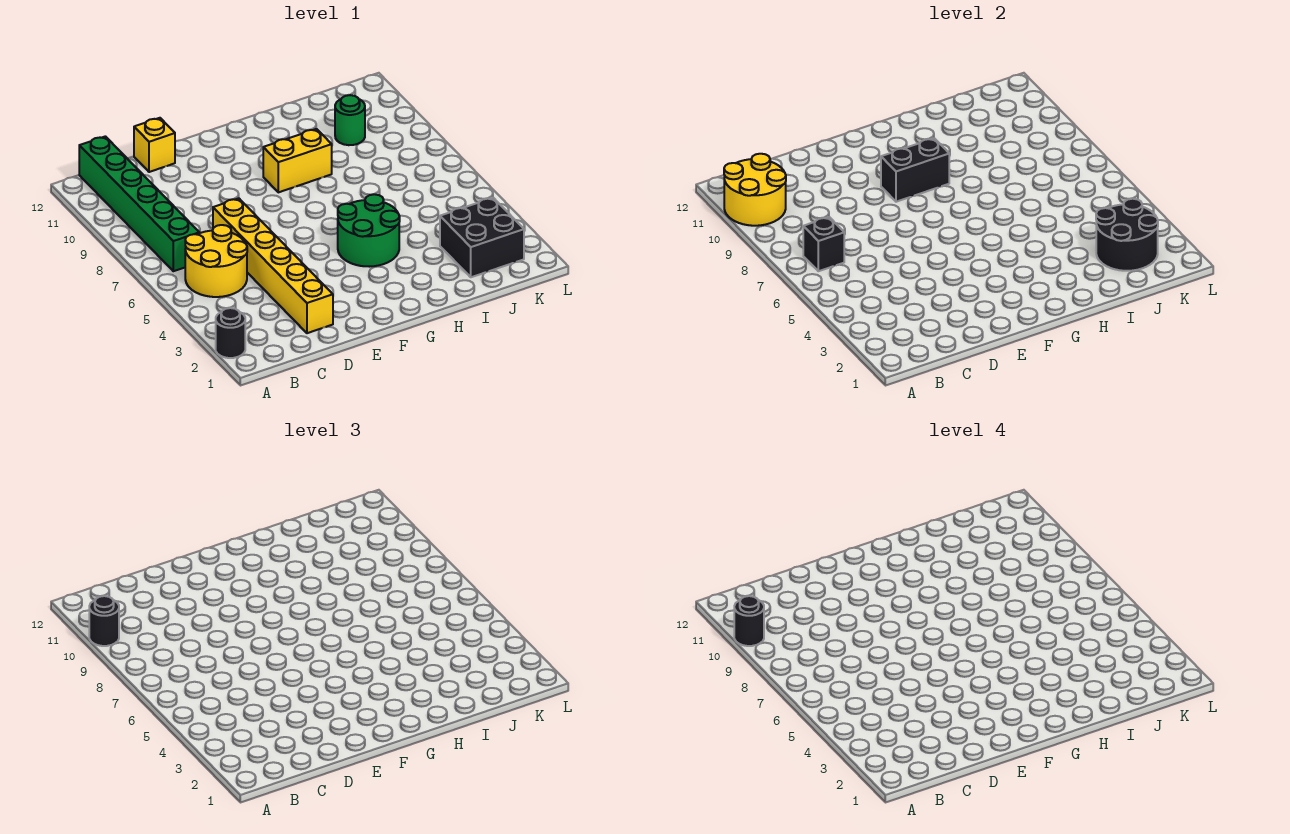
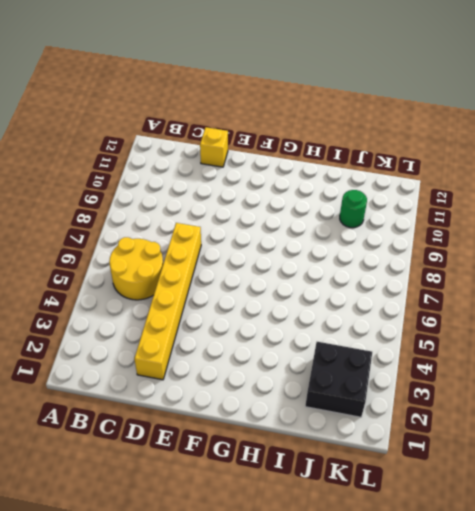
none -> black 1x1 round brick [216,308,245,358]
none -> green 1x6 brick [79,136,199,271]
none -> green 2x2 round brick [338,194,400,267]

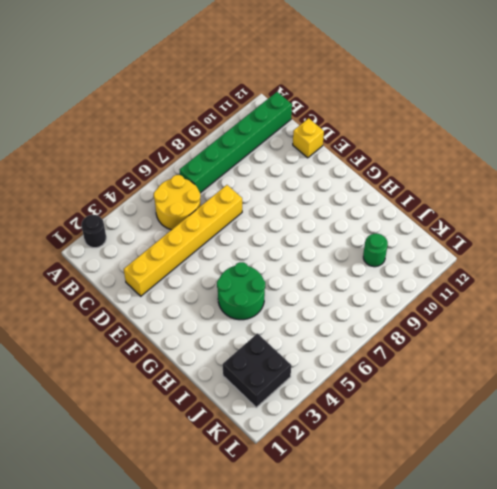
none -> yellow 1x2 brick [263,129,332,192]
none -> yellow 2x2 round brick [724,154,786,226]
none -> black 1x1 brick [803,217,844,271]

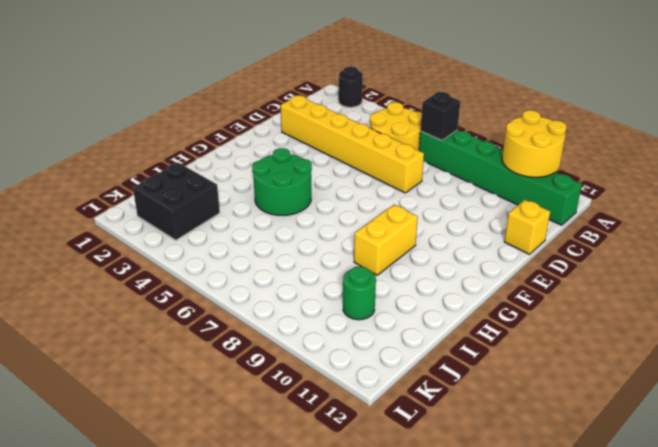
none -> black 1x2 brick [881,138,949,202]
none -> black 2x2 round brick [1096,199,1158,271]
none -> black 1x1 round brick [89,596,119,646]

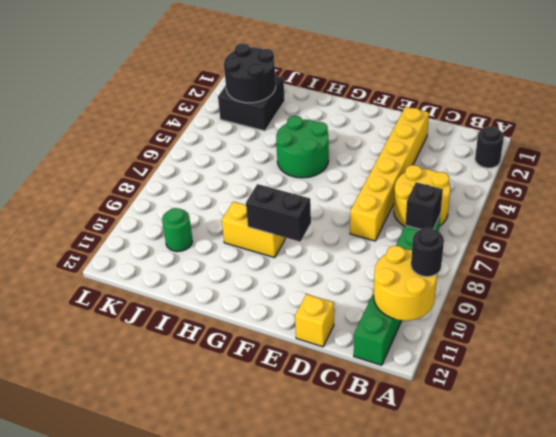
none -> black 1x1 round brick [734,596,764,646]

